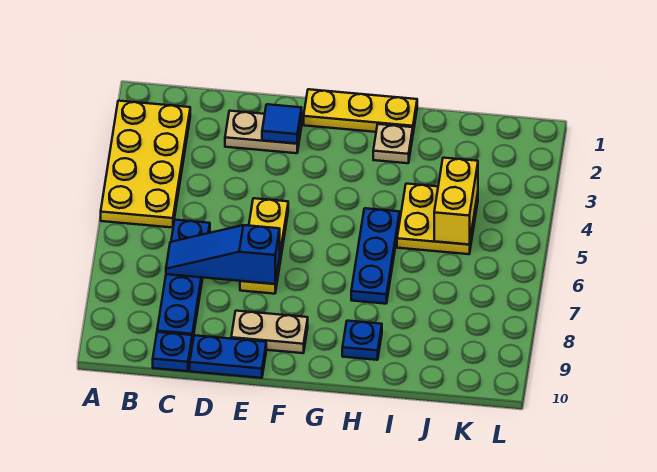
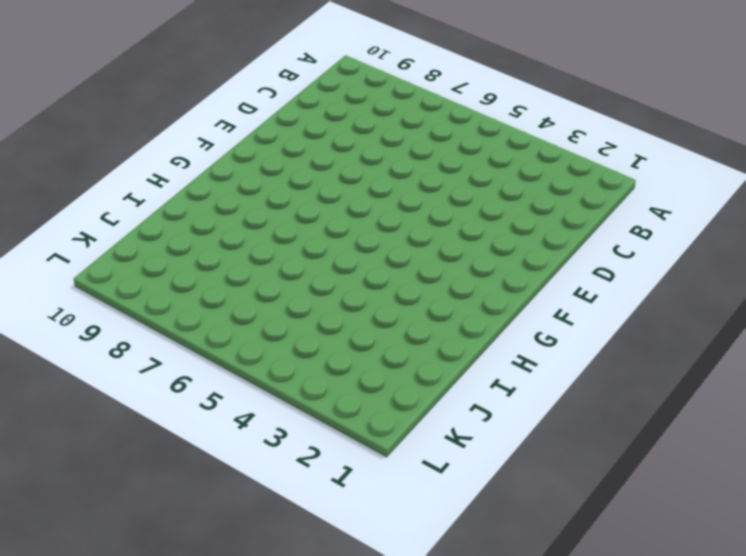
none -> yellow 2x4 plate [101,101,190,228]
none -> blue 1x4 plate [157,220,210,342]
none -> blue 1x1 plate [153,332,192,371]

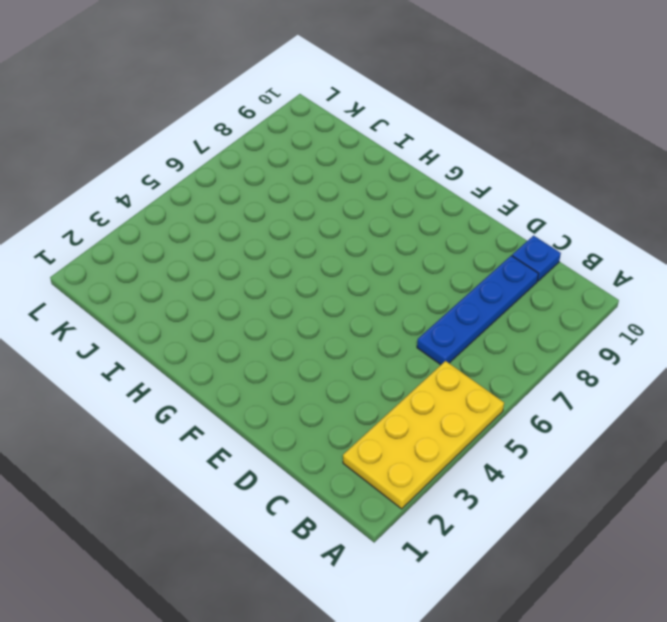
none -> tan 1x2 plate [225,111,302,153]
none -> blue 1x2 plate [190,335,266,378]
none -> yellow 1x3 plate [240,198,288,294]

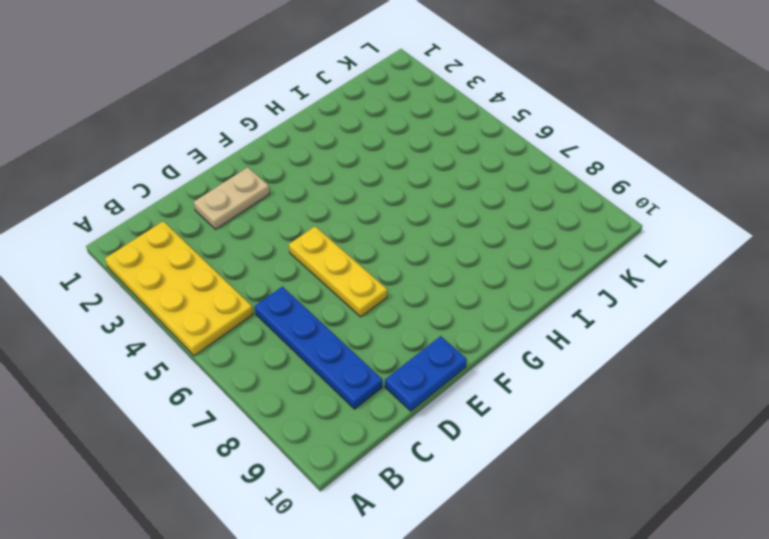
none -> blue 1x1 plate [153,332,192,371]
none -> tan 1x2 plate [231,311,308,353]
none -> yellow 1x3 plate [304,89,417,132]

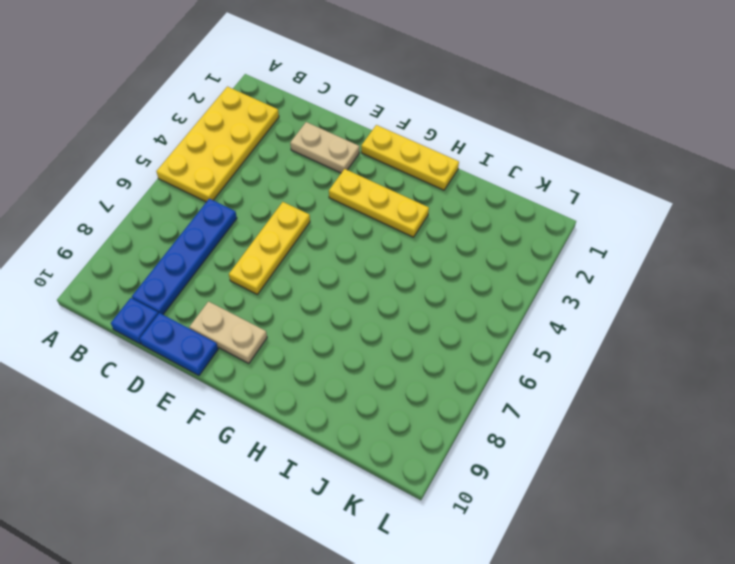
yellow 1x3 plate [329,169,429,237] -> none
none -> tan 1x1 plate [373,124,413,163]
none -> blue 1x3 plate [351,208,400,304]
none -> blue 1x1 plate [342,321,382,360]

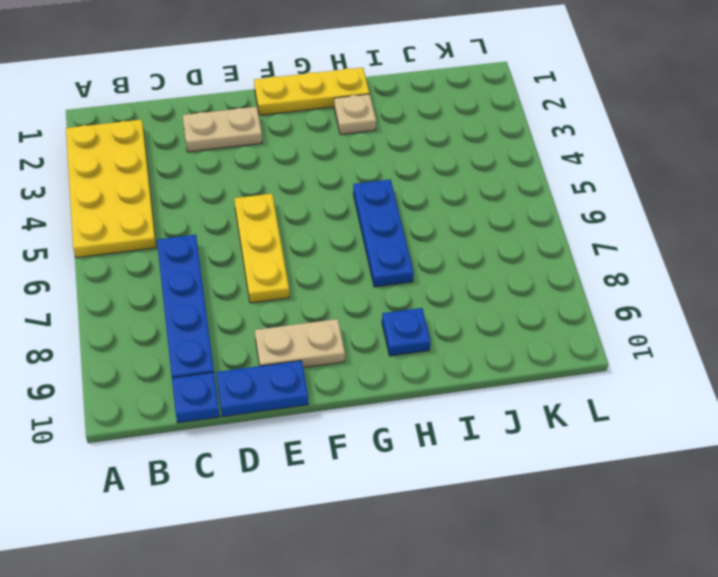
none -> yellow 2x2 plate [397,184,478,254]
none -> blue 1x3 slope [166,225,280,284]
none -> blue 1x1 tile [262,104,302,144]

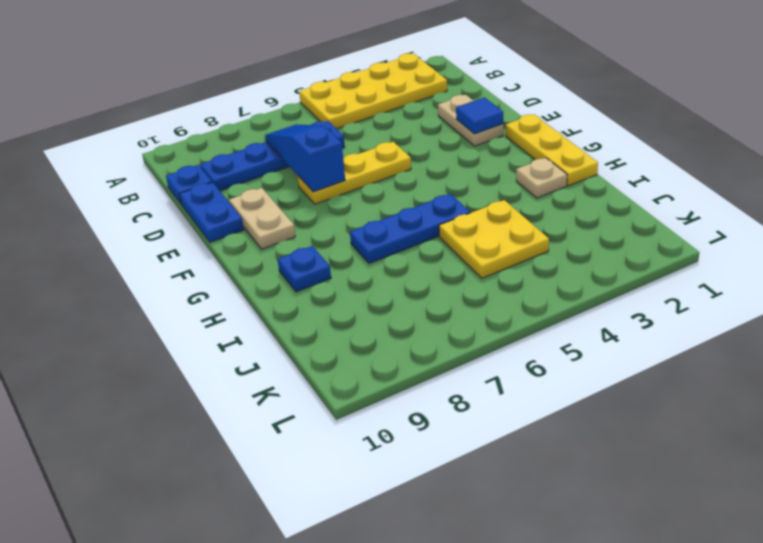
none -> yellow 1x2 brick [434,158,478,245]

